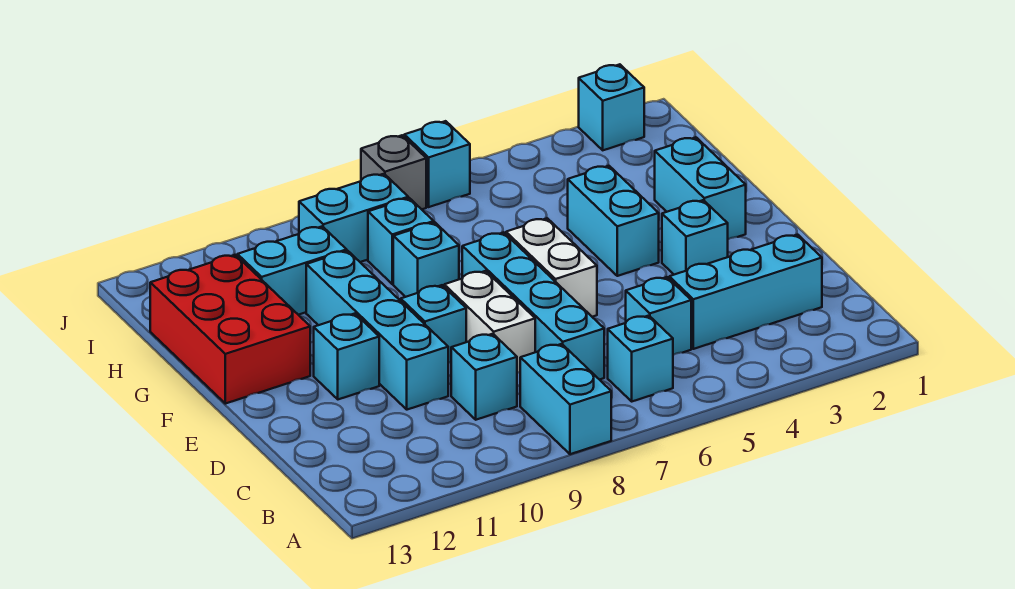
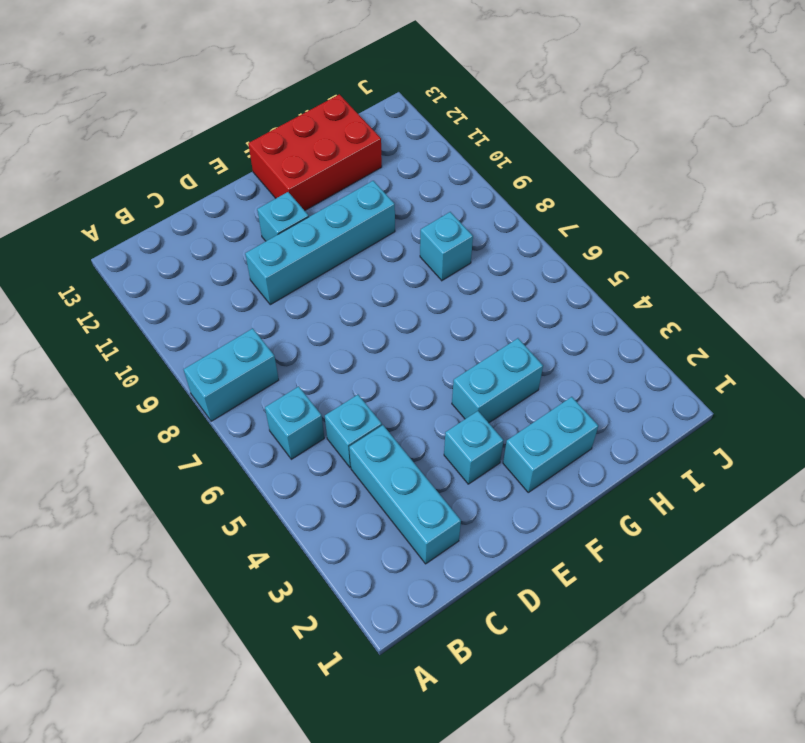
none -> cyan 1x4 brick [462,232,604,380]
none -> cyan 1x1 brick [451,334,517,420]
none -> white 1x2 brick [444,271,535,373]

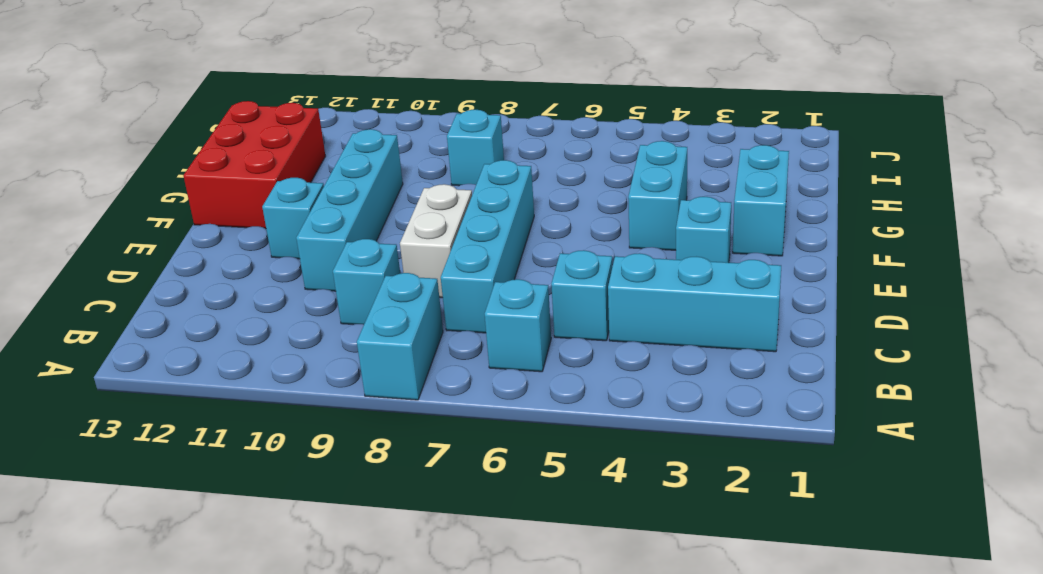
none -> white 1x2 brick [506,218,597,317]
none -> cyan 1x1 brick [401,285,466,363]
none -> cyan 1x1 brick [393,222,459,297]

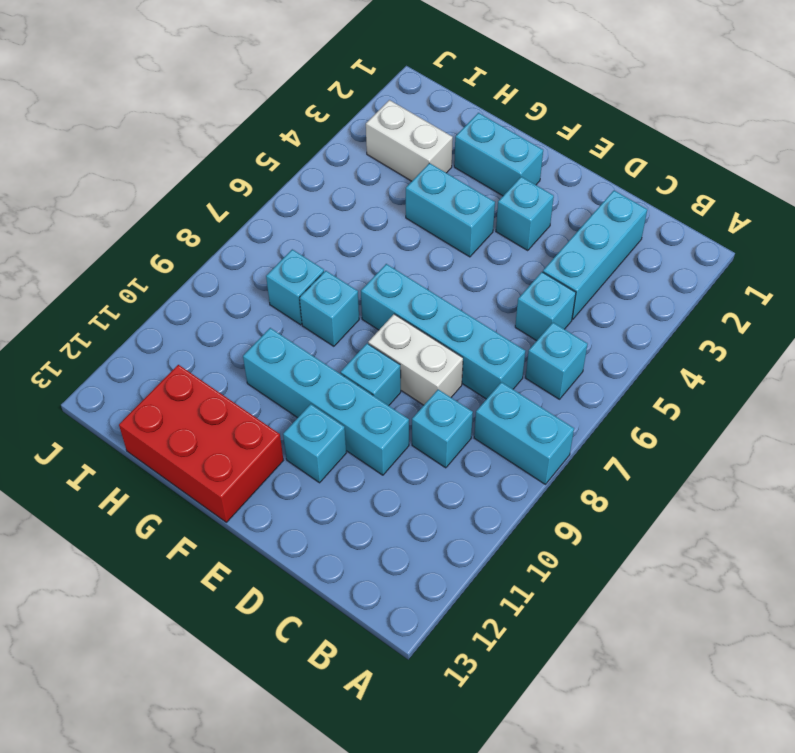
white 1x2 brick [366,100,453,181] -> white 1x2 brick moved to [506,218,597,317]
none -> cyan 1x2 brick [237,226,347,315]
none -> cyan 1x2 brick [299,174,408,262]
none -> cyan 1x1 brick [579,64,644,150]

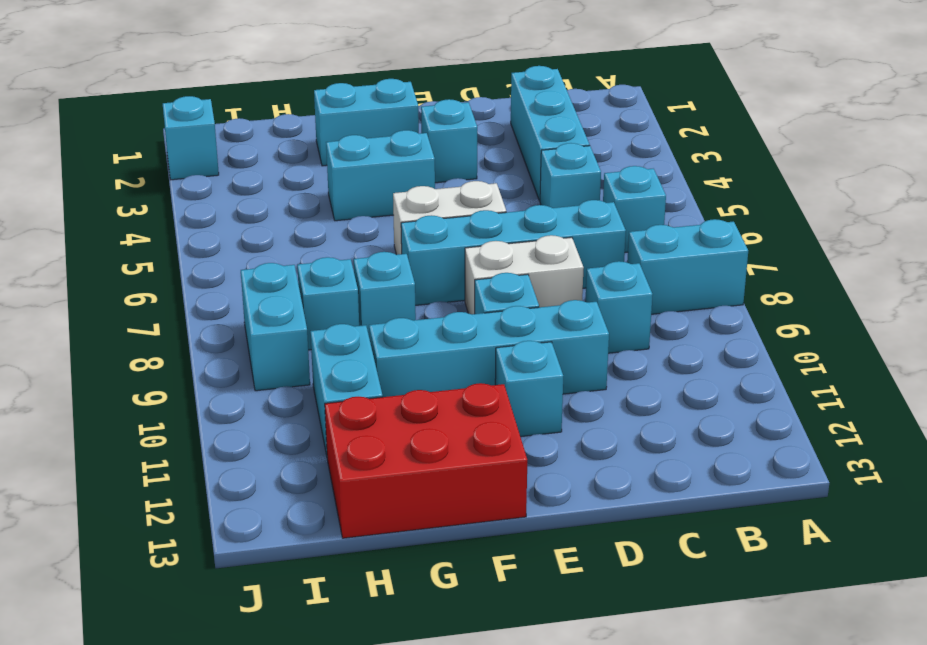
none -> cyan 1x1 brick [404,121,470,207]
none -> grey 1x1 brick [361,135,426,209]

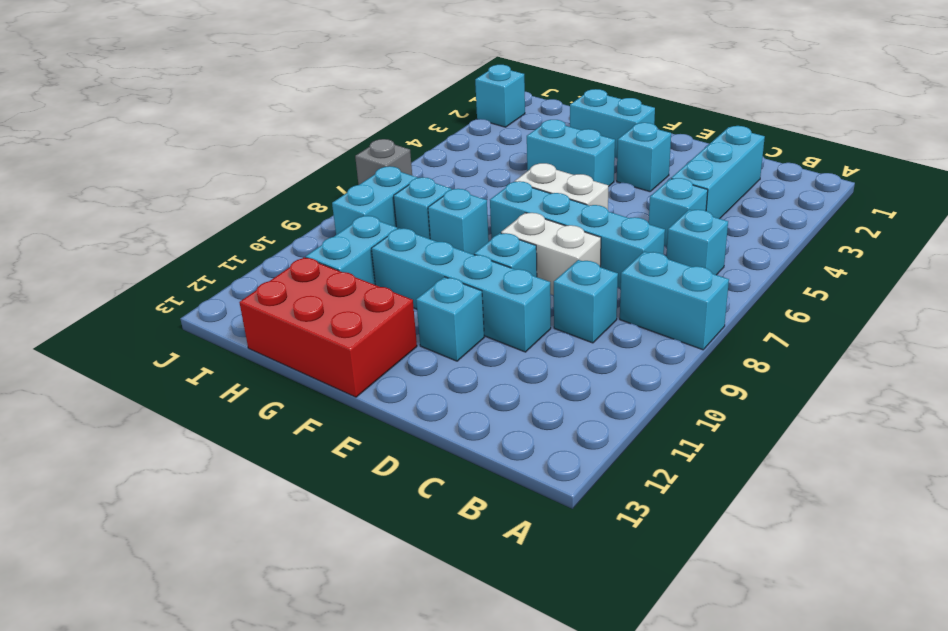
none -> cyan 1x1 brick [404,121,470,207]

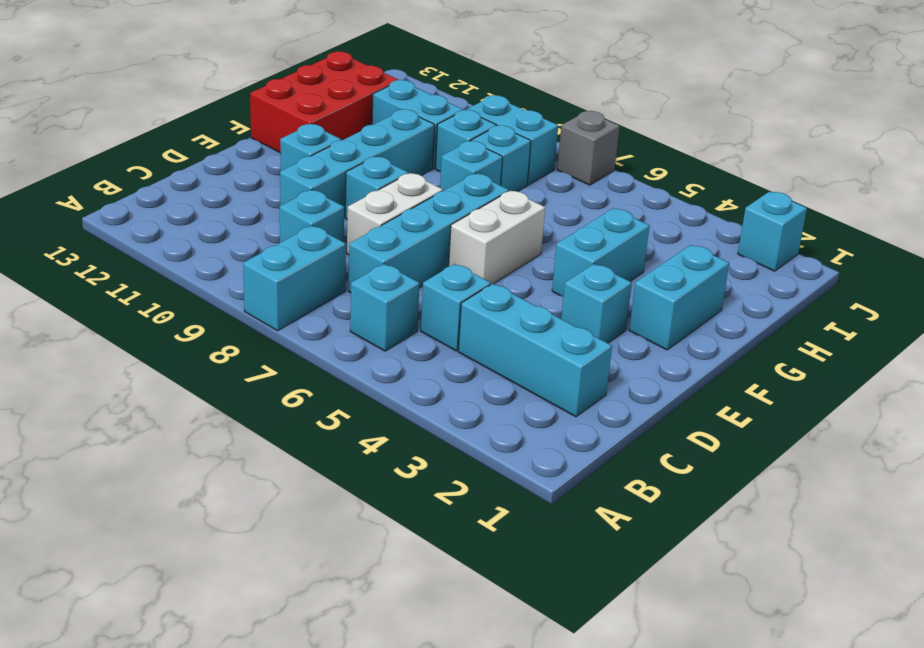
cyan 1x1 brick [435,110,497,172] -> cyan 1x1 brick moved to [404,121,470,207]

